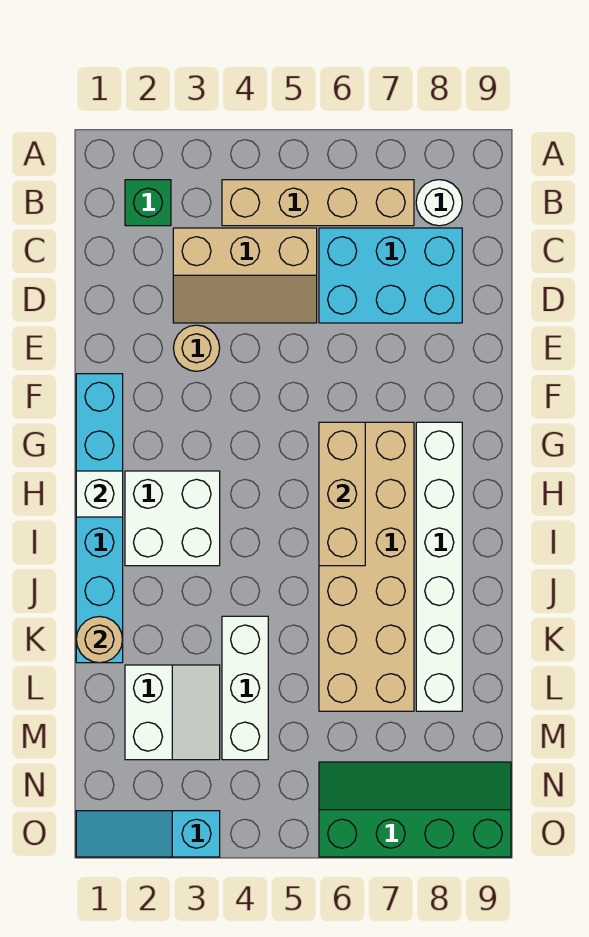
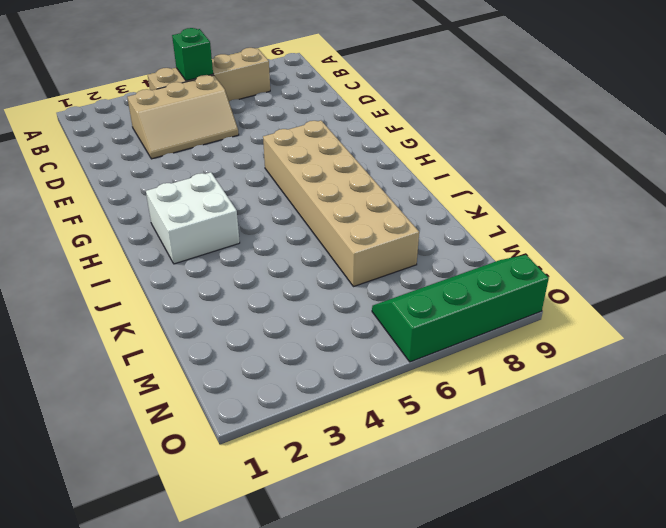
green 1x1 brick [172,28,213,81] -> green 1x1 brick moved to [125,180,171,226]
none -> white 1x1 round brick [416,180,462,226]
none -> cyan 2x3 brick [319,228,462,323]
none -> tan 1x1 round brick [173,325,220,371]

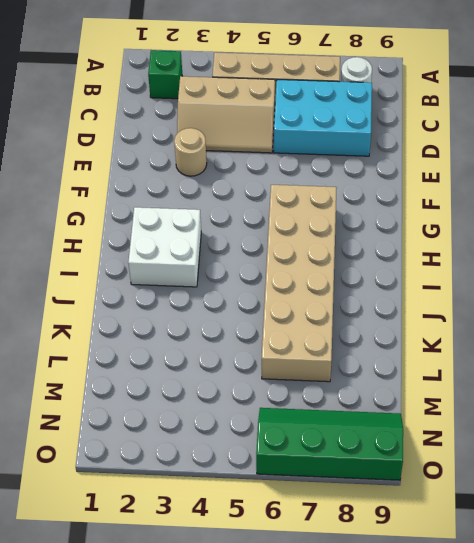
none -> cyan 1x6 brick [76,374,123,663]
none -> white 1x6 brick [416,422,462,711]
none -> white 1x3 brick [222,616,268,760]

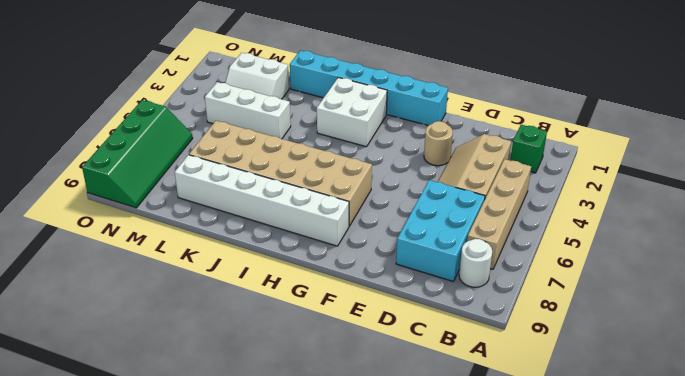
none -> cyan 1x3 slope [76,811,220,857]
none -> tan 1x3 brick [319,422,365,566]
none -> white 1x1 brick [76,471,123,517]

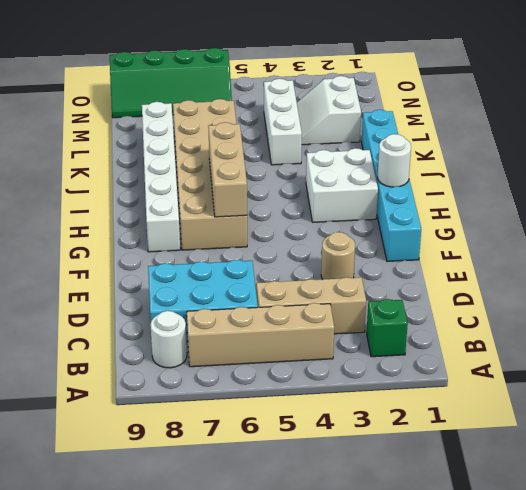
white 1x1 round brick [378,134,411,187] -> white 1x1 brick [76,471,123,517]
none -> cyan 1x3 slope [76,811,220,857]
none -> tan 1x1 round brick [76,617,123,663]

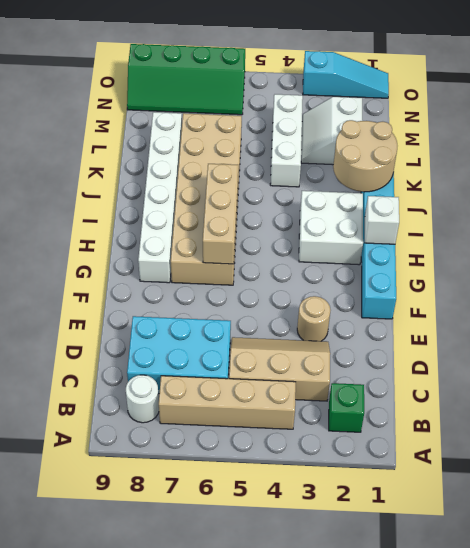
tan 2x2 round brick [333,120,397,192] -> tan 1x1 round brick [76,617,123,663]

